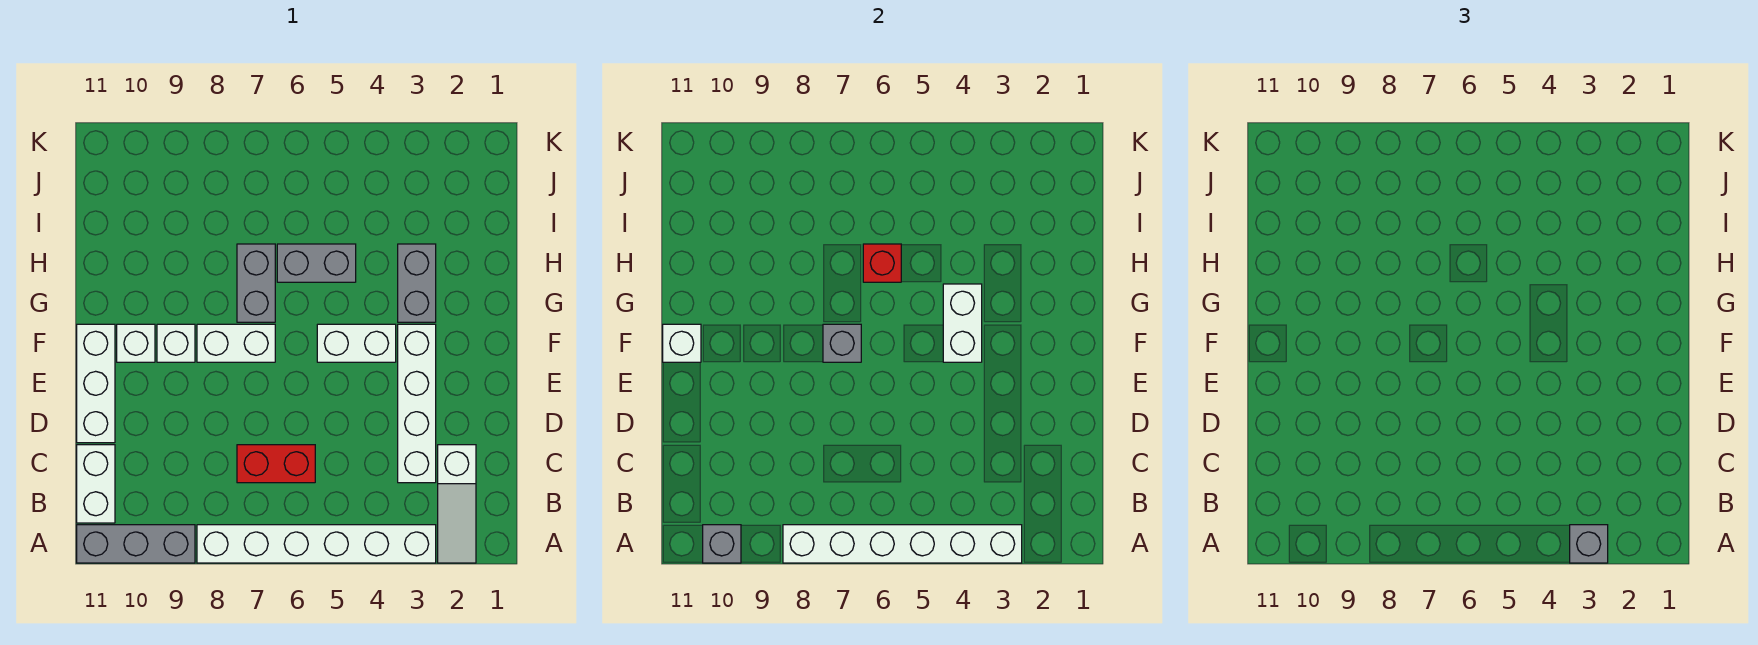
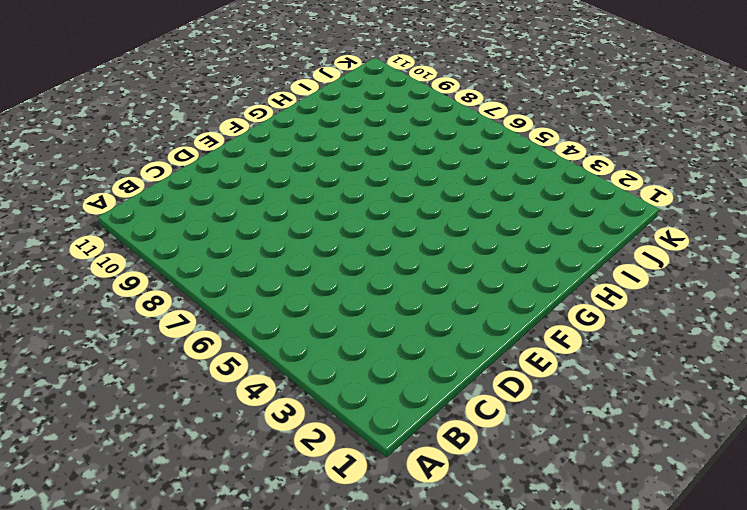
none -> white 1x3 slope [438,445,476,563]
none -> white 1x6 brick [197,525,436,563]
none -> grey 1x3 brick [77,525,195,563]

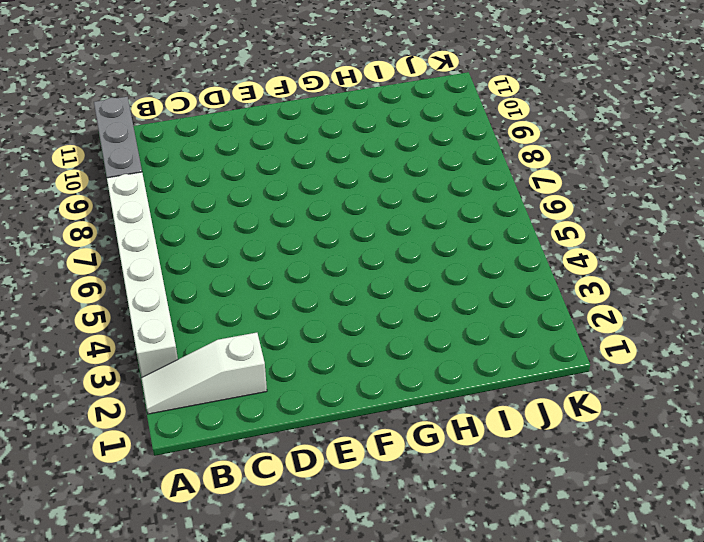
none -> white 1x2 brick [77,445,115,523]
none -> white 1x4 brick [398,324,436,483]
none -> red 1x2 brick [237,445,315,483]

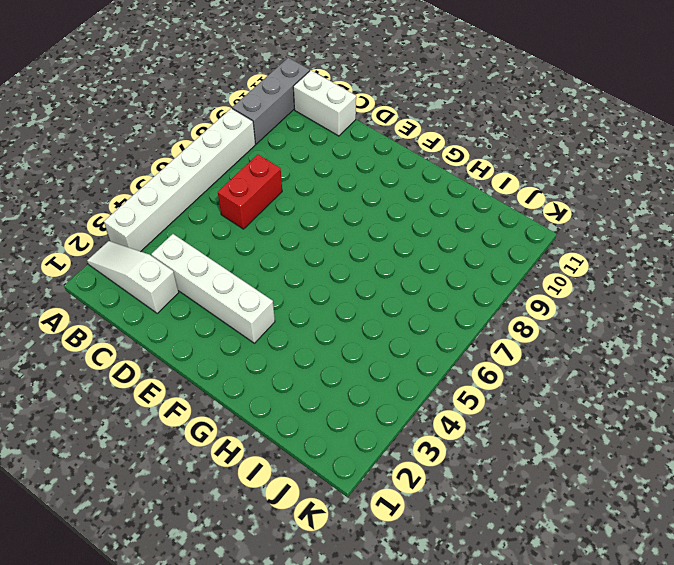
none -> white 1x3 brick [77,324,115,443]
none -> white 1x2 brick [317,324,396,362]
none -> white 1x2 brick [197,324,275,362]

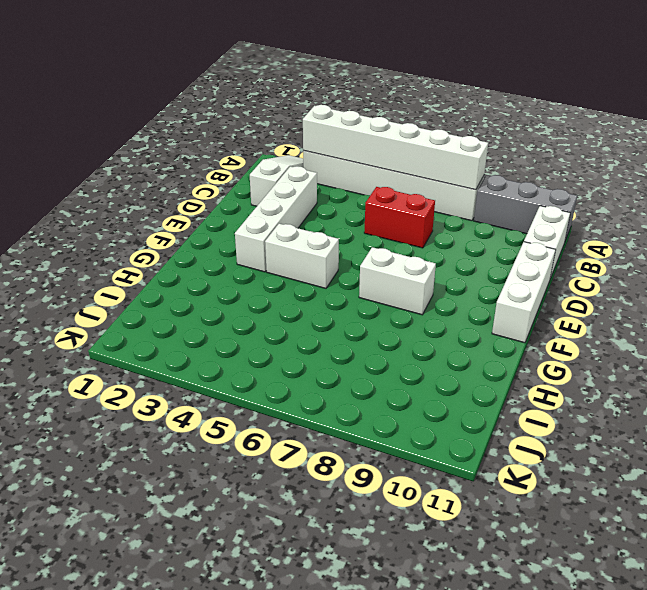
none -> white 1x1 brick [157,324,195,362]
none -> white 1x1 brick [117,324,155,362]
none -> grey 1x2 brick [398,244,436,322]

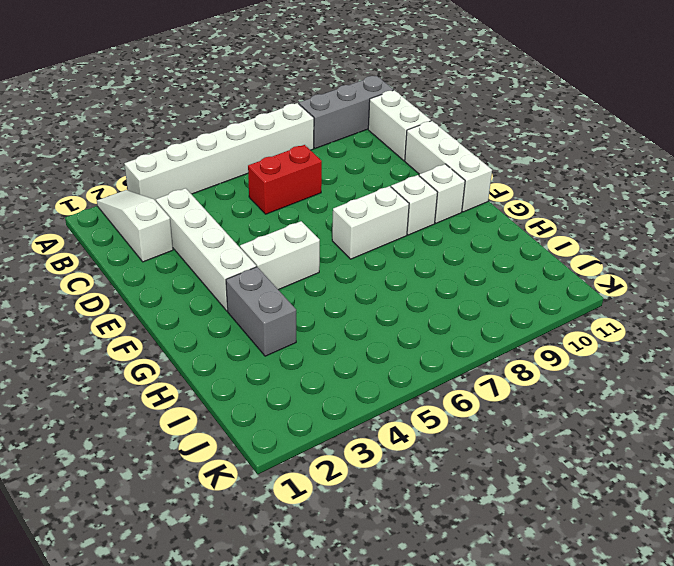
none -> grey 1x2 brick [237,244,275,322]
none -> grey 1x2 brick [277,244,356,282]
none -> white 1x6 brick [783,525,1022,563]

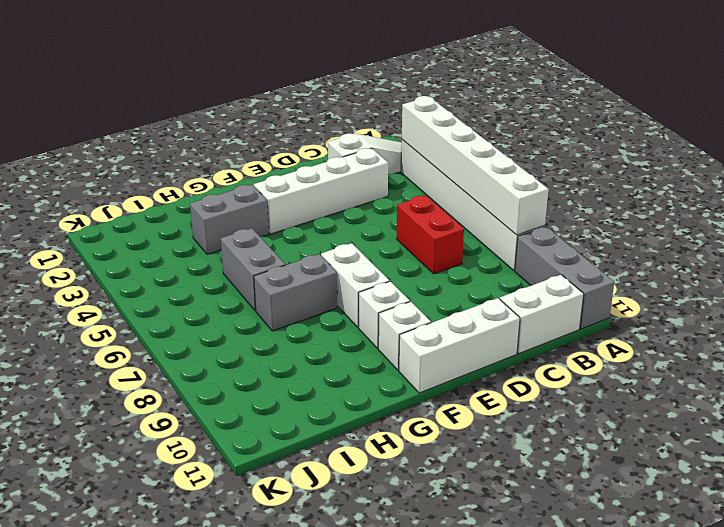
none -> white 1x2 brick [317,324,396,362]
none -> grey 1x1 brick [703,525,741,563]
none -> white 1x2 brick [943,284,982,362]

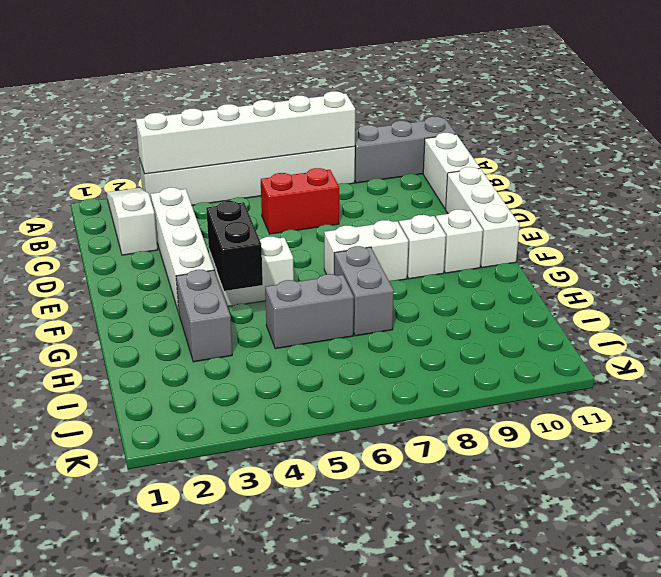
black 1x2 brick [206,201,263,291] -> white 1x2 brick [943,284,982,362]
none -> grey 1x1 brick [703,525,741,563]
none -> grey 1x1 brick [823,324,861,362]
none -> white 1x1 brick [663,324,701,362]

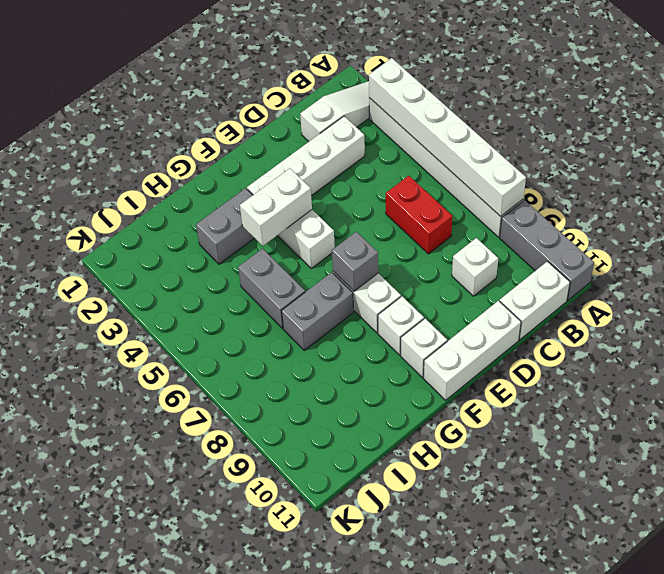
white 1x1 brick [452,238,498,296] -> white 1x1 brick moved to [663,324,701,362]
none -> grey 1x1 brick [703,525,741,563]
none -> red 1x1 brick [863,244,901,282]
none -> grey 1x1 brick [1570,525,1608,563]

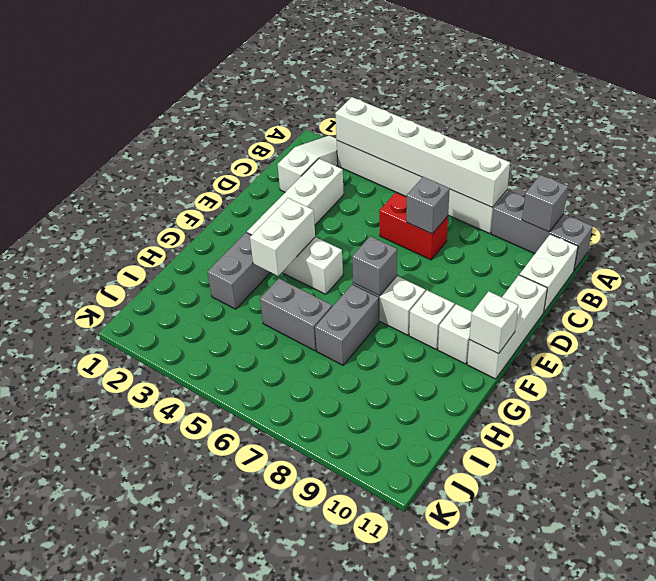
grey 1x1 brick [406,177,450,234] -> grey 1x1 brick moved to [1570,525,1608,563]
none -> red 1x1 brick [863,244,901,282]

